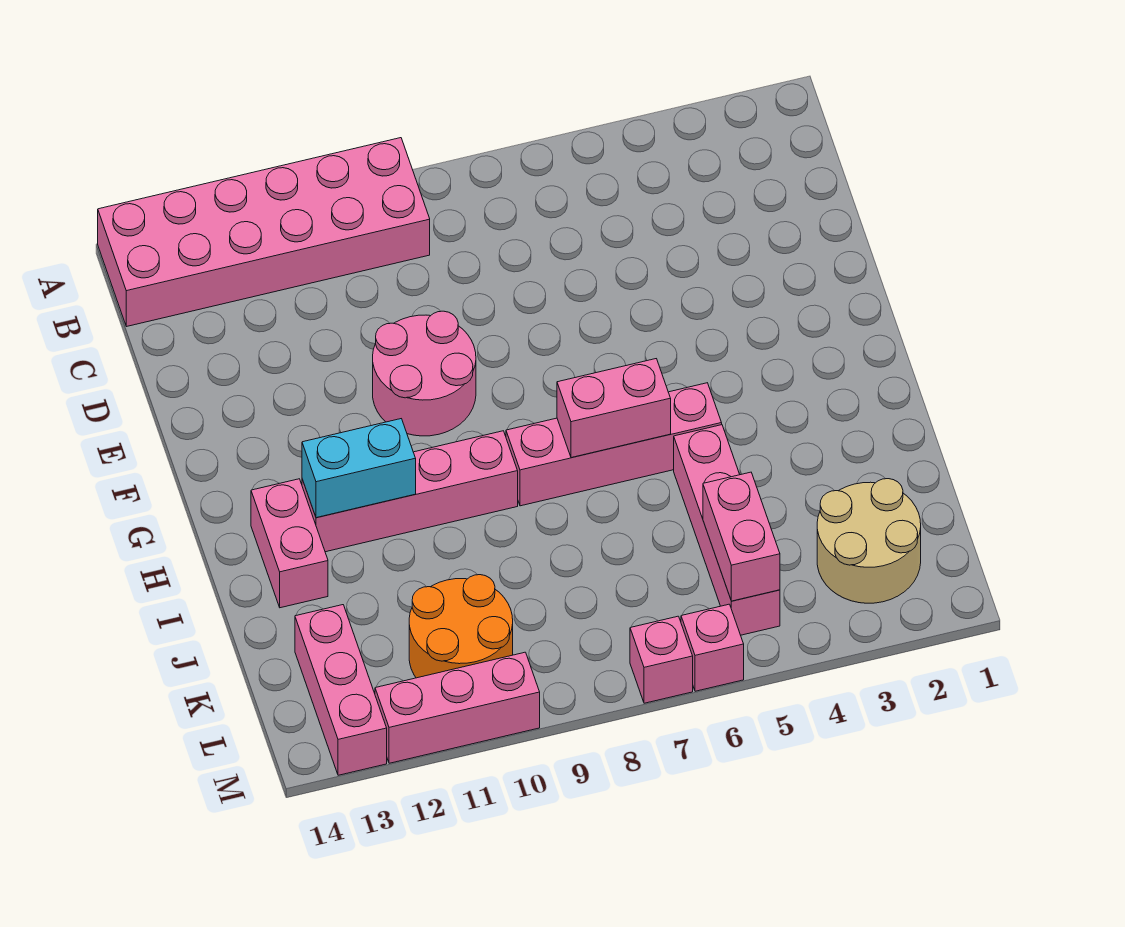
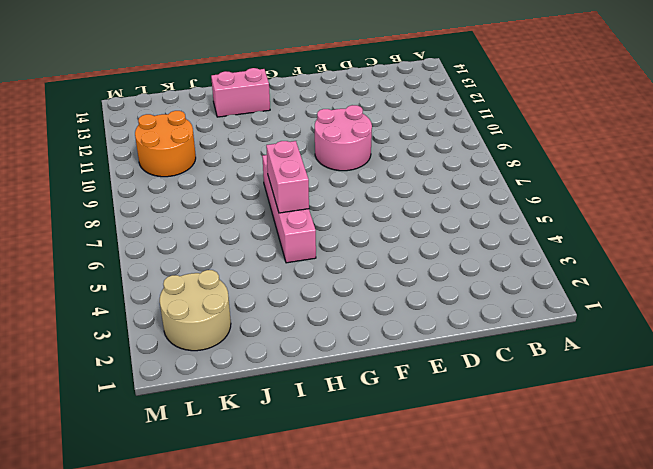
none -> pink 2x6 brick [98,138,430,327]
none -> pink 1x4 brick [302,431,518,552]
none -> pink 1x4 brick [674,425,780,635]

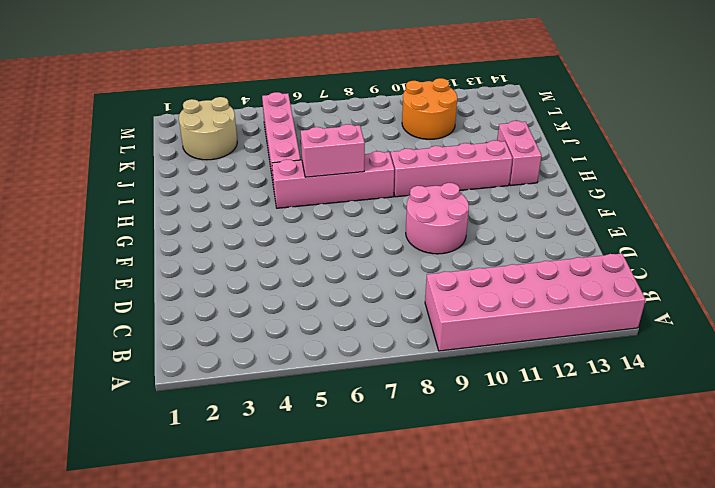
none -> pink 1x3 brick [295,605,387,775]
none -> pink 1x1 brick [681,604,744,691]
none -> pink 1x1 brick [630,616,693,703]

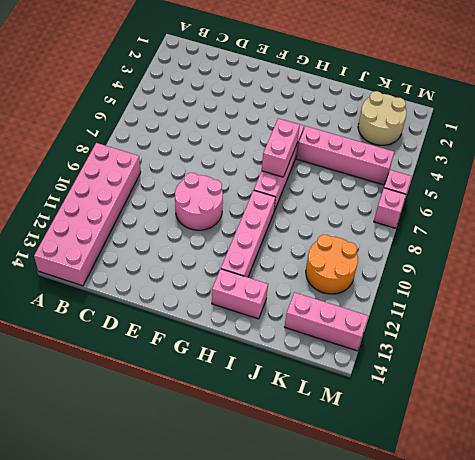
none -> pink 1x3 brick [375,652,540,763]
none -> cyan 1x2 brick [302,419,416,518]
none -> pink 1x2 brick [703,472,780,601]

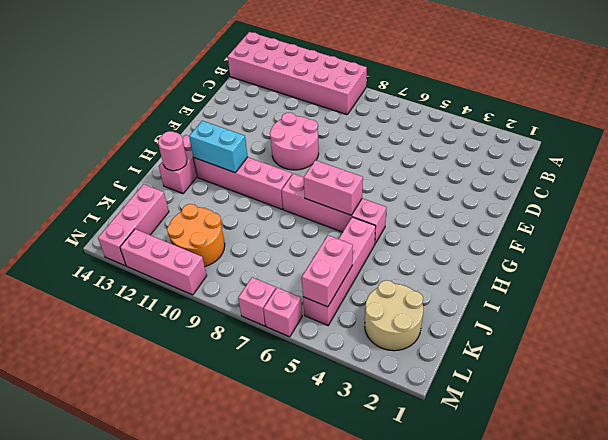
pink 1x1 round brick [158,131,187,171] -> none

